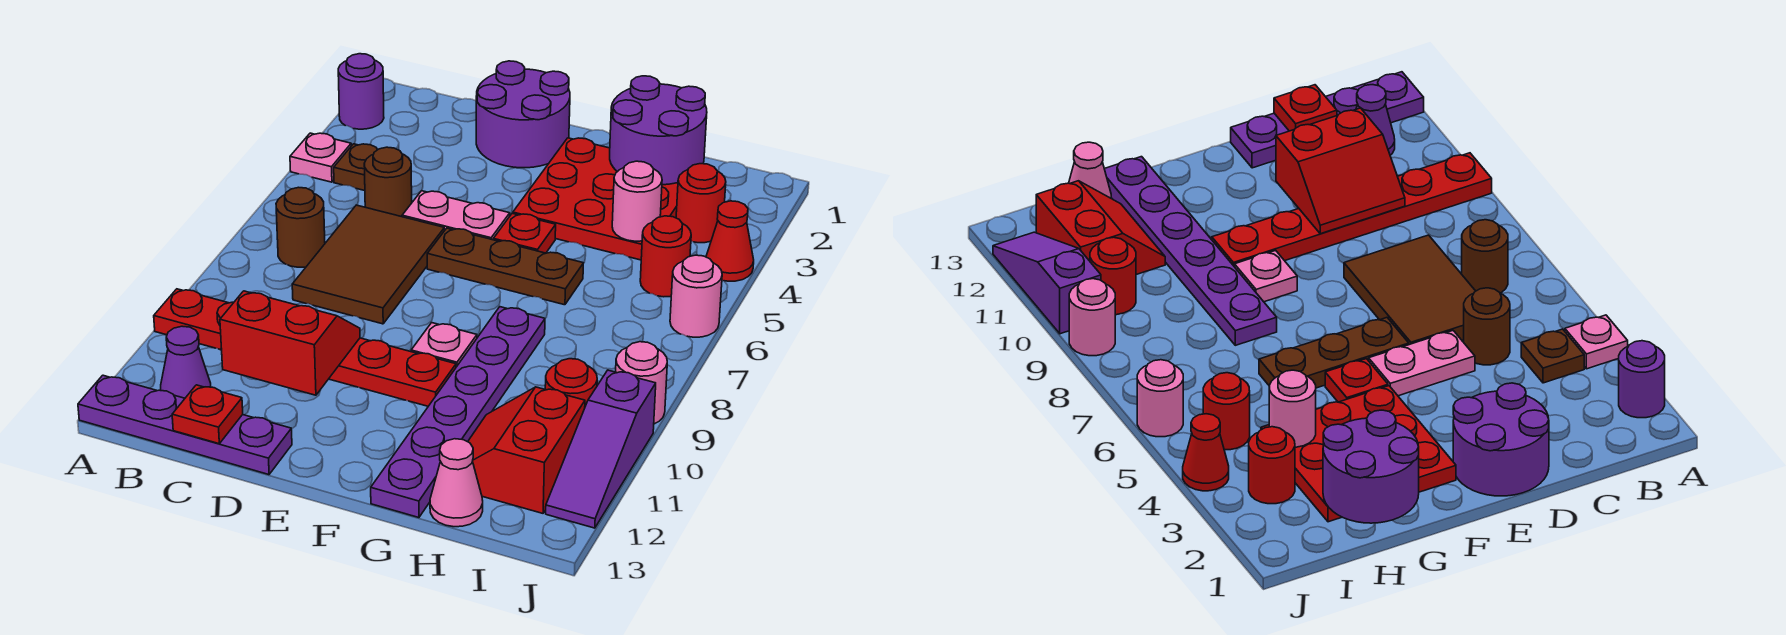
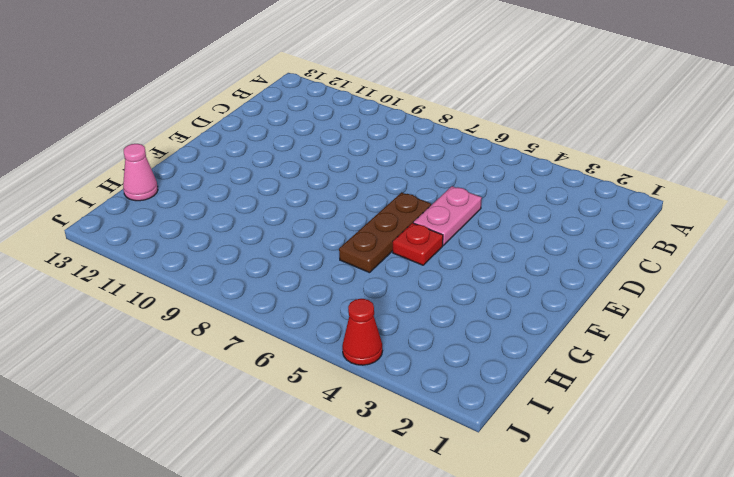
none -> purple 1x1 round brick [338,54,384,129]
none -> pink 1x1 plate [290,133,351,182]
none -> red 1x6 plate [154,289,456,406]

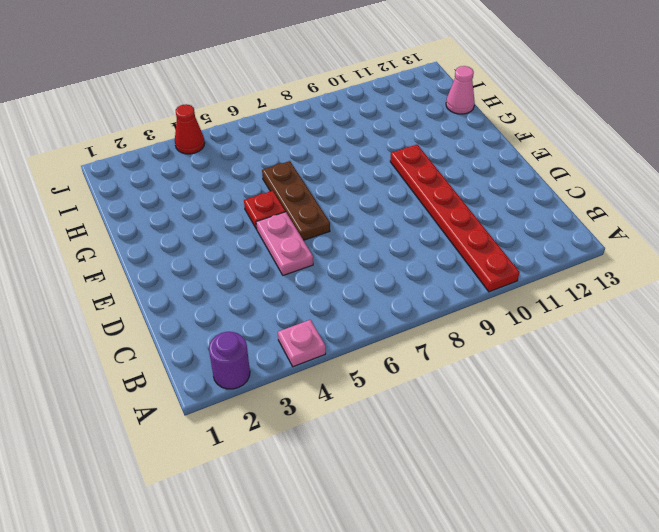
none -> purple 1x4 plate [78,375,292,475]
none -> brown 1x1 plate [334,144,378,191]
none -> brown 1x1 round brick [276,187,325,267]

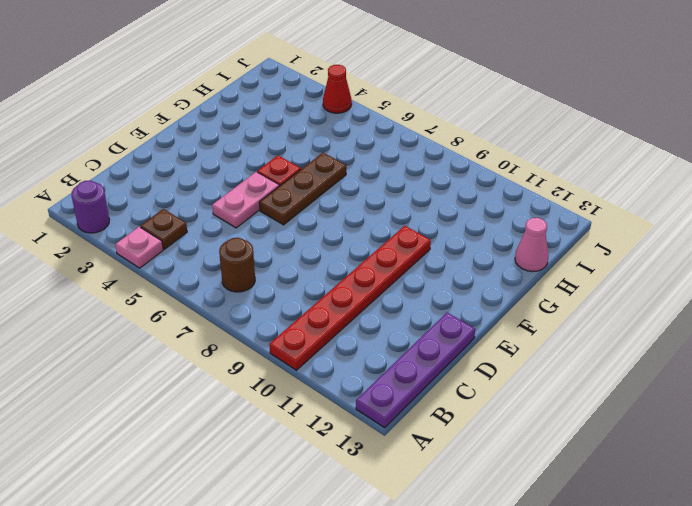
none -> purple 1x1 cone [161,326,211,398]
none -> brown 1x1 round brick [364,147,412,217]
none -> brown 2x3 tile [292,205,444,324]

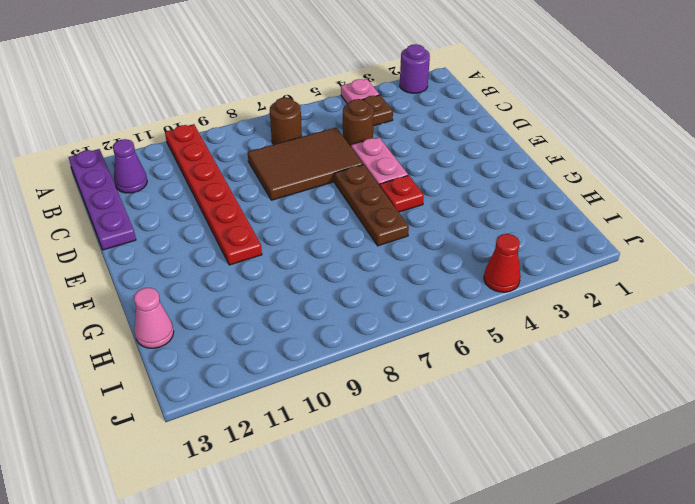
none -> purple 2x2 round brick [476,61,570,168]
none -> red 3x3 plate [513,138,678,260]
none -> pink 1x1 plate [411,323,477,367]

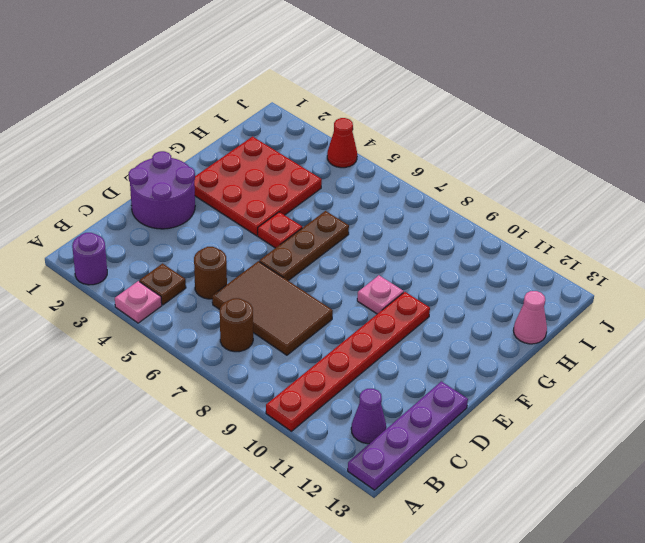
none -> pink 1x2 plate [402,191,510,240]
none -> purple 1x6 plate [371,307,545,518]
none -> red 2x2 slope [468,387,585,513]

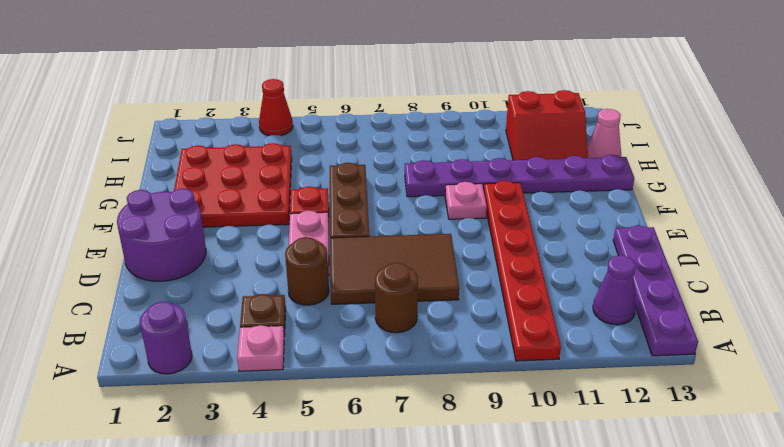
none -> red 1x1 round brick [676,164,726,243]
none -> red 1x1 round brick [640,216,691,297]
none -> red 1x1 round brick [545,359,597,406]

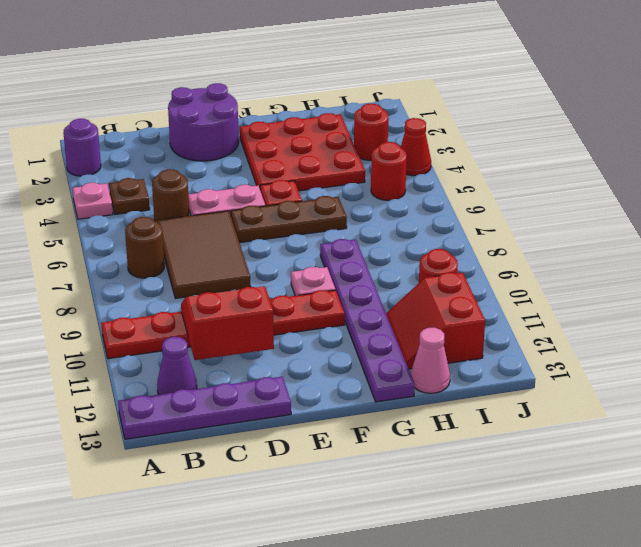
none -> pink 1x1 round brick [670,255,722,337]
none -> pink 1x1 round brick [616,342,667,424]
none -> purple 1x3 slope [546,370,656,528]

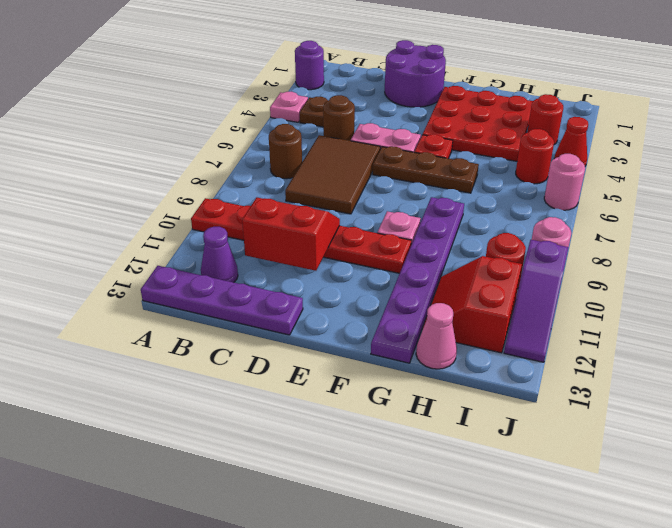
none -> red 1x1 plate [172,385,243,444]
none -> purple 2x2 round brick [610,76,707,185]
none -> pink 1x1 round brick [612,161,662,241]

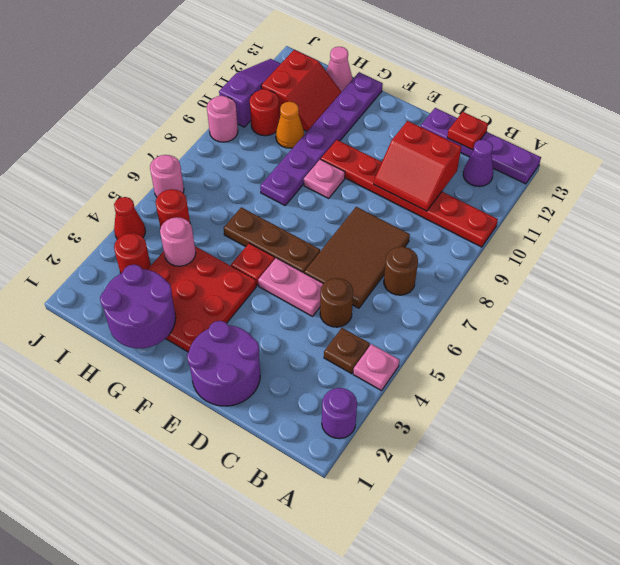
orange 1x1 cone [276,102,304,148] -> none

